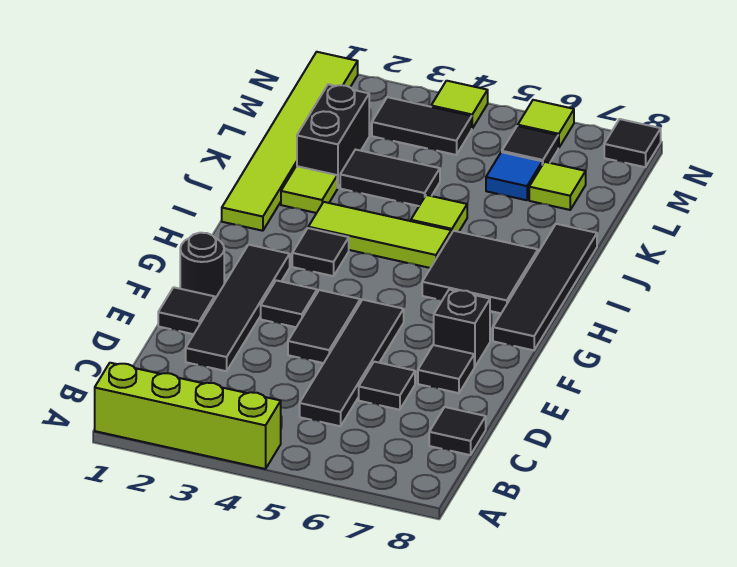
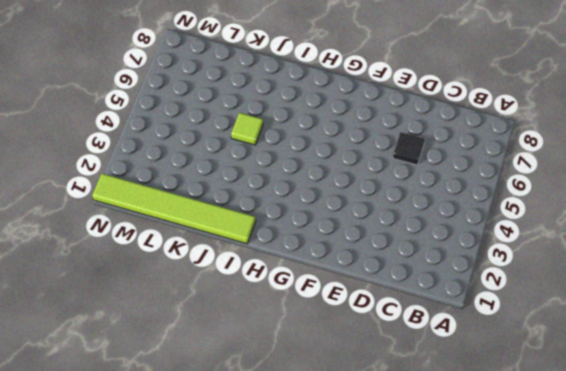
none -> lime 1x4 brick [95,363,281,469]
none -> black 1x4 tile [300,300,404,426]
none -> black 1x1 tile [429,407,486,455]

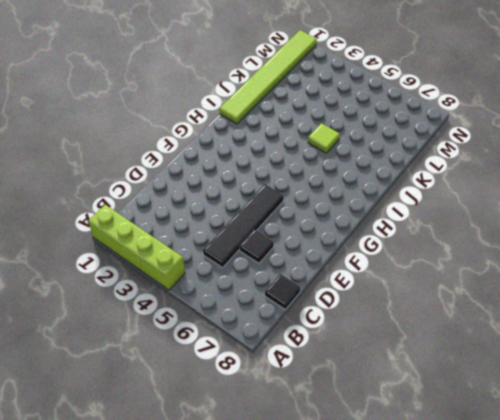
none -> black 1x4 tile [186,245,290,371]
none -> black 1x1 tile [158,287,215,334]
none -> black 1x2 tile [288,290,360,363]

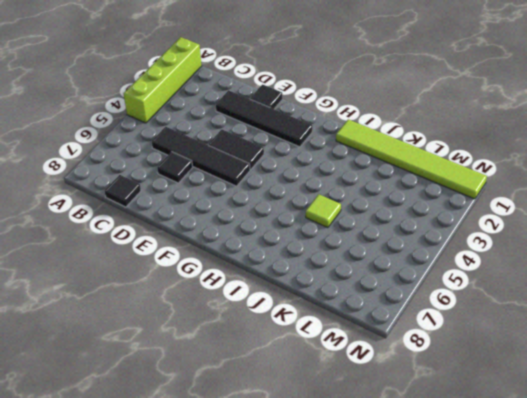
none -> black 1x1 tile [418,345,474,393]
none -> black 1x1 round brick [180,233,224,299]
none -> black 1x1 tile [261,280,317,327]

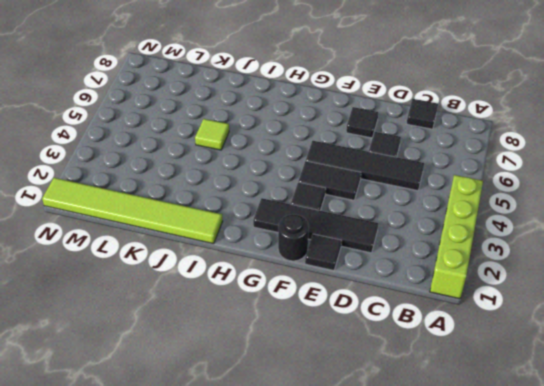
none -> black 1x1 brick [434,290,490,367]
none -> black 1x4 tile [493,224,597,350]
none -> black 1x1 tile [292,228,349,276]

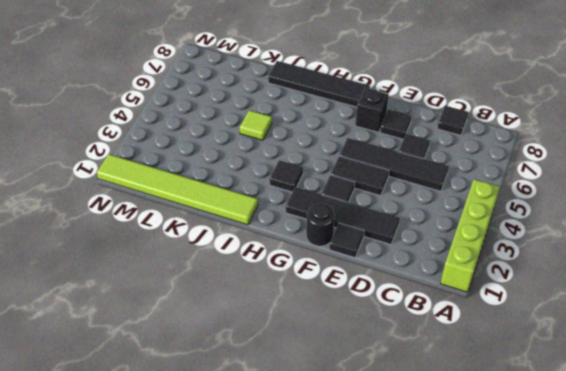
none -> black 2x2 tile [422,231,538,313]
none -> lime 1x3 tile [308,202,451,268]
none -> lime 1x1 tile [281,166,337,213]

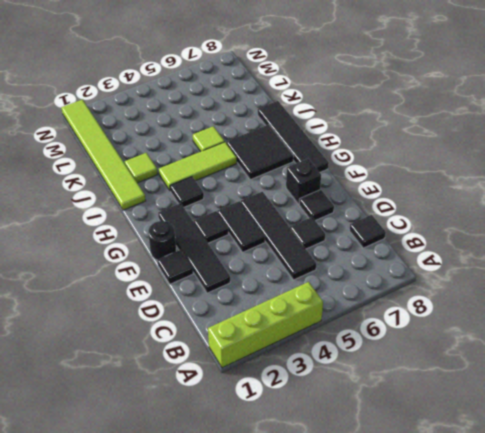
none -> black 1x2 brick [297,84,369,188]
none -> black 1x2 tile [340,150,440,206]
none -> blue 1x1 tile [486,152,542,200]

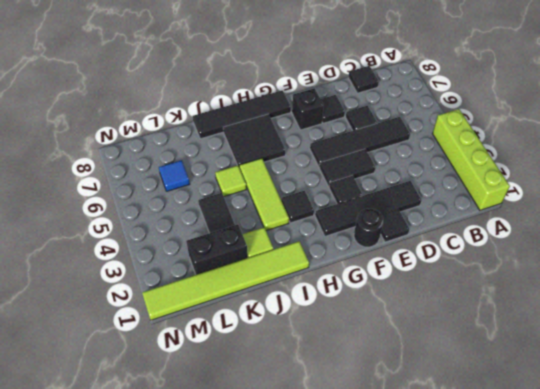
none -> lime 1x1 tile [529,162,586,210]
none -> black 1x2 tile [372,97,472,155]
none -> black 1x1 tile [502,126,558,165]

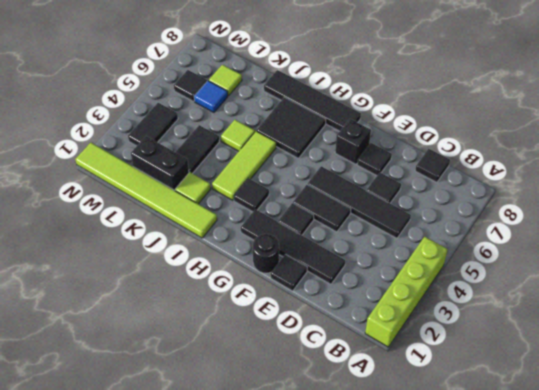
none -> lime 1x1 tile [431,81,488,128]
none -> lime 1x1 tile [518,100,574,148]
none -> black 1x1 tile [604,119,661,167]

